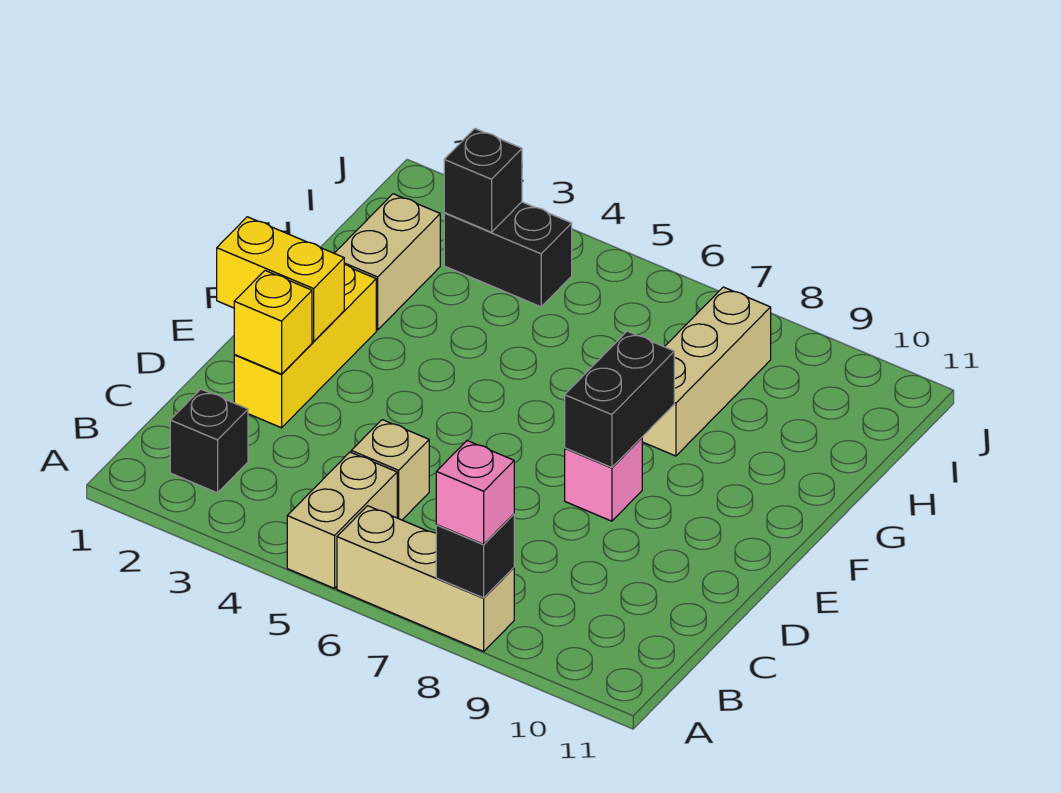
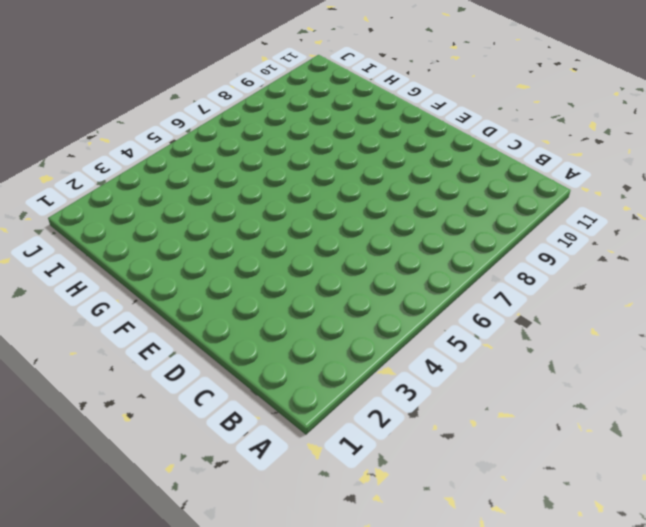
none -> tan 1x2 brick [287,452,397,588]
none -> tan 1x3 brick [337,506,514,651]
none -> black 1x1 brick [170,389,248,493]

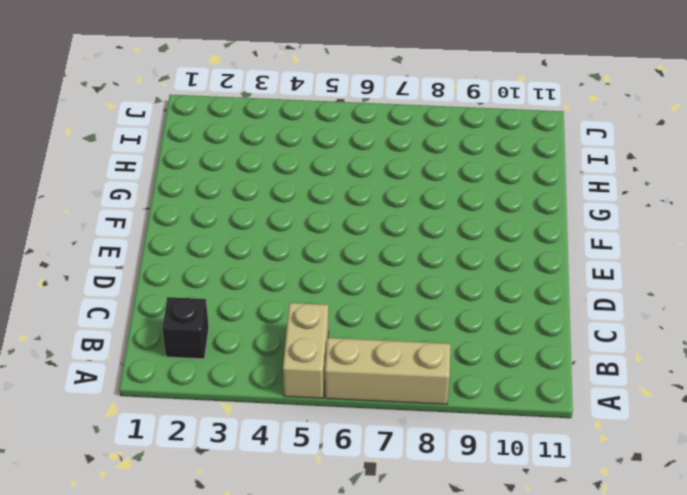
none -> tan 1x1 brick [351,420,429,520]
none -> yellow 1x3 brick [234,264,376,428]
none -> pink 1x1 brick [565,438,642,521]

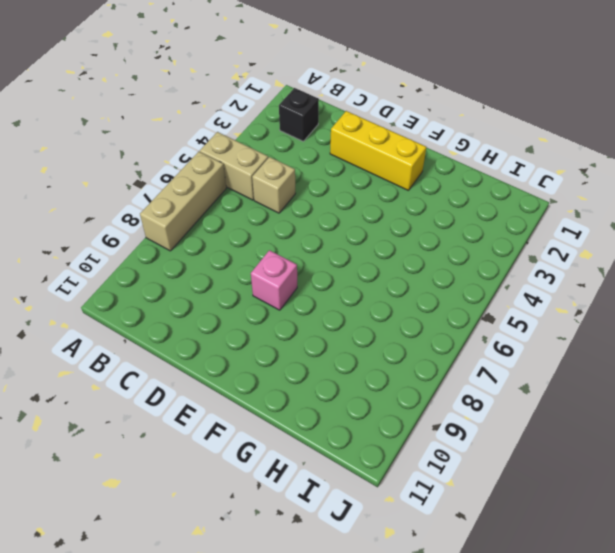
none -> tan 1x2 brick [334,194,440,330]
none -> tan 1x3 brick [642,287,771,456]
none -> black 1x2 brick [444,202,572,307]

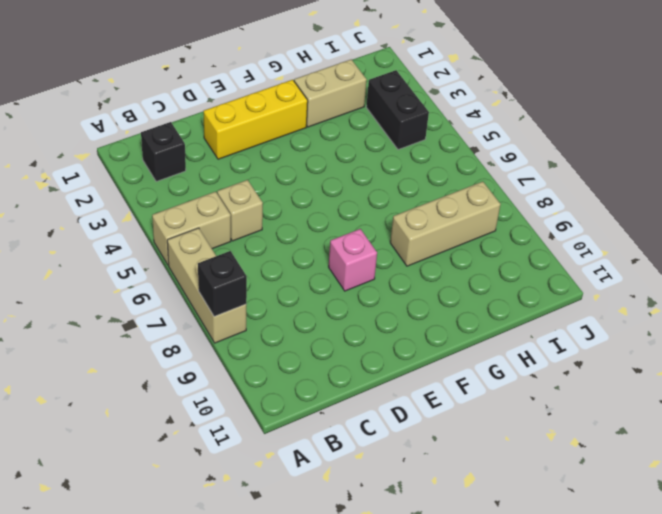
none -> yellow 1x1 brick [234,271,312,374]
none -> yellow 1x2 brick [217,217,344,342]
none -> black 1x2 brick [565,331,674,468]

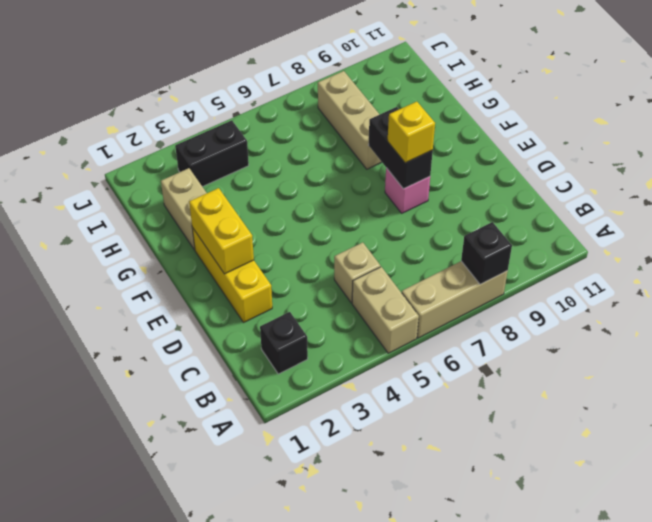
yellow 1x2 brick [189,188,254,274] -> yellow 1x2 brick turned to [217,217,344,342]
yellow 1x1 brick [388,102,435,163] -> yellow 1x1 brick moved to [234,271,312,374]
none -> black 1x1 brick [444,129,522,232]
none -> pink 1x1 brick [436,441,514,544]

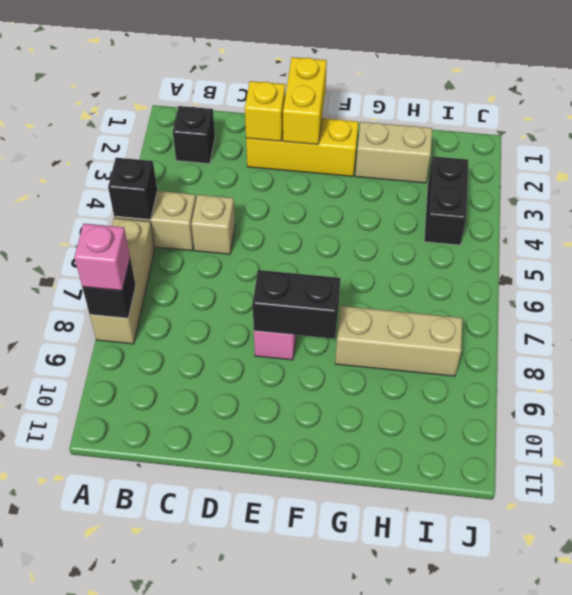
black 1x1 brick [108,158,157,220] -> black 1x1 brick moved to [444,129,522,232]

